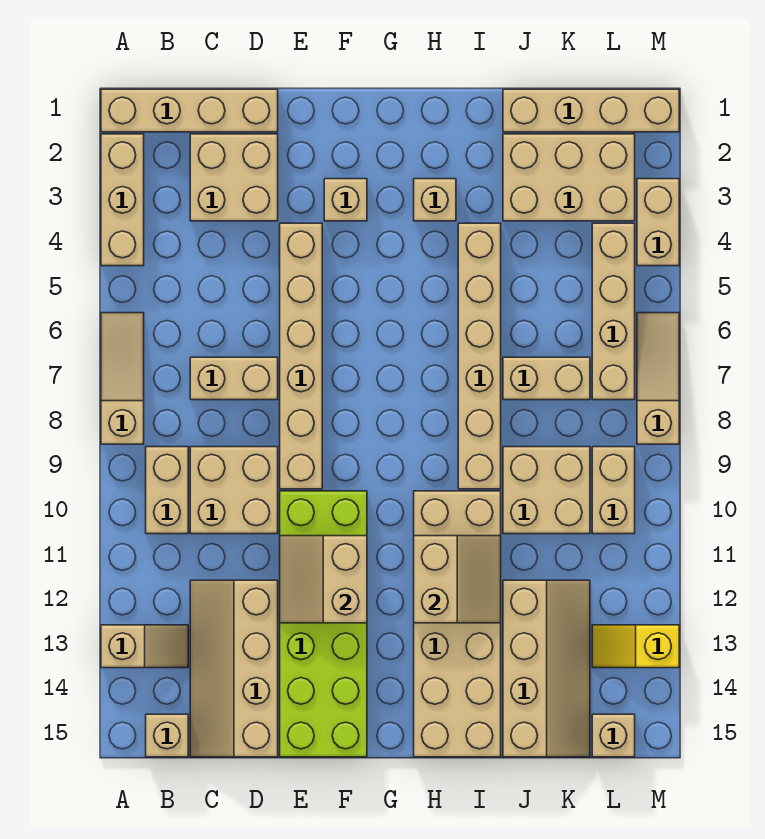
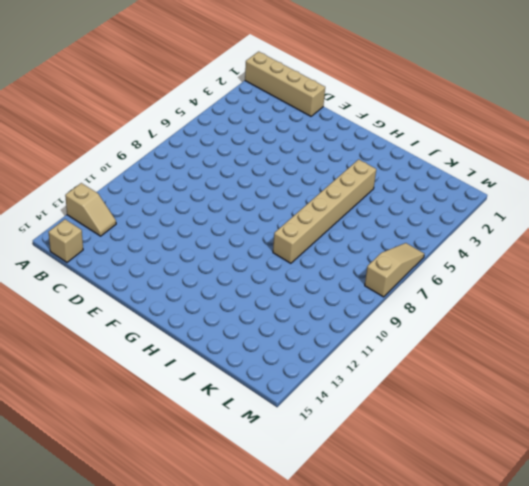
none -> tan 1x3 brick [101,134,144,266]
none -> tan 1x3 slope [101,313,144,444]
none -> tan 1x2 brick [146,447,188,534]

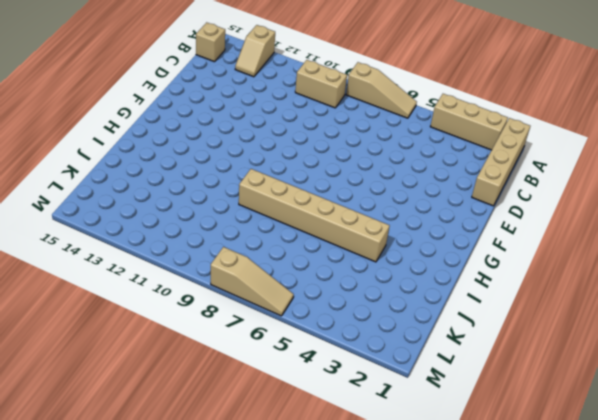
none -> tan 2x2 brick [190,134,278,221]
none -> tan 1x2 brick [190,357,278,400]
none -> tan 2x2 brick [190,447,278,534]

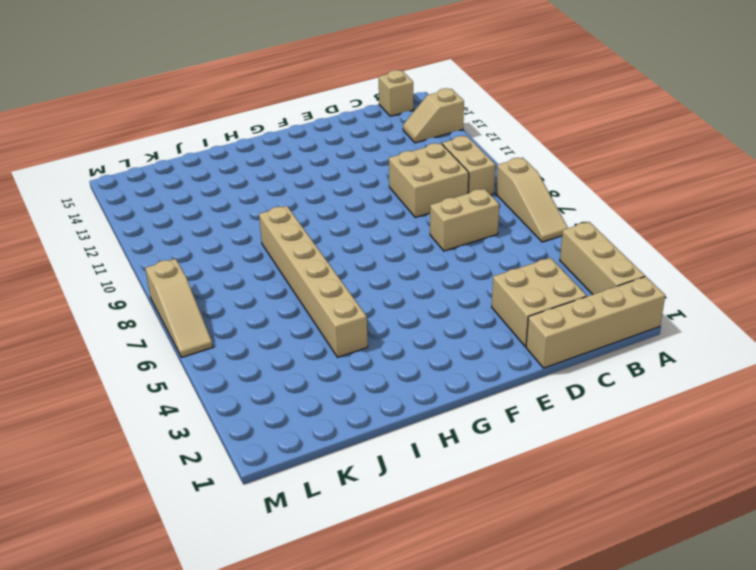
none -> tan 2x4 slope [190,580,278,757]
none -> tan 1x6 brick [280,223,322,489]
none -> lime 2x6 brick [280,491,367,757]

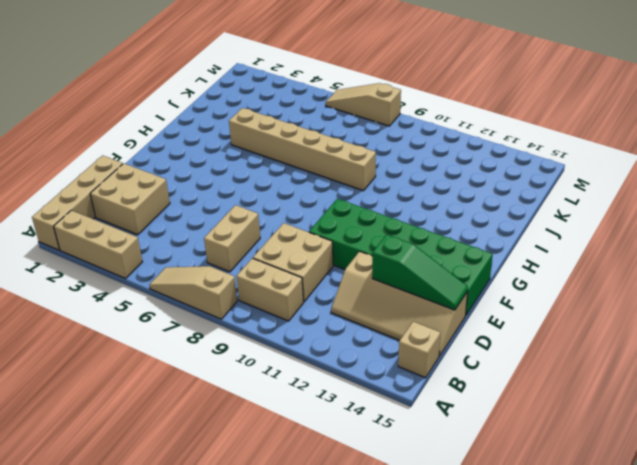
green 1x3 slope [372,235,468,310] -> none
green 2x6 brick [309,199,493,315] -> lime 2x6 brick [280,491,367,757]
none -> tan 1x2 slope [101,625,188,668]
none -> tan 1x6 brick [280,223,322,489]
none -> tan 1x1 brick [324,179,367,221]

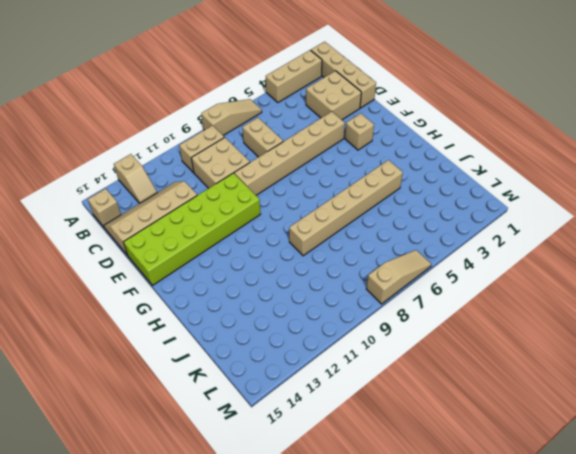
none -> tan 1x1 brick [414,179,456,221]
none -> tan 2x6 brick [414,491,501,757]
none -> tan 1x4 brick [503,89,679,132]

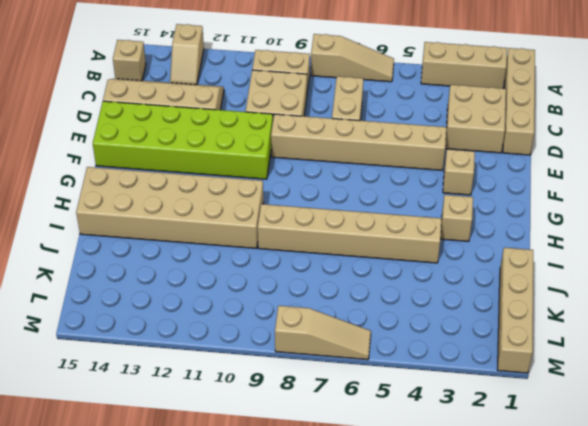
none -> tan 2x3 brick [503,134,635,221]
none -> tan 1x2 brick [503,357,590,400]
none -> tan 2x2 brick [503,447,590,534]

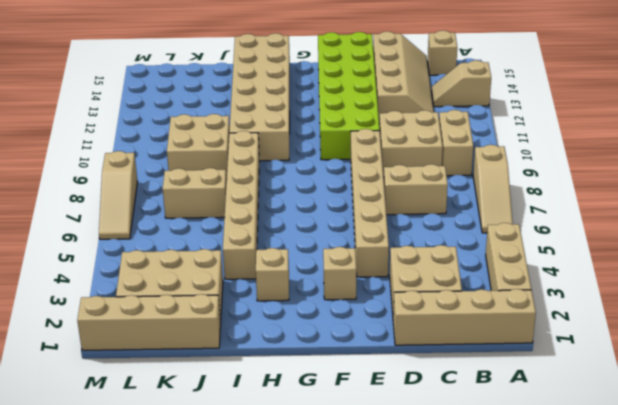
none -> tan 2x4 slope [503,580,590,757]
none -> tan 1x4 brick [592,223,635,400]
none -> tan 1x2 brick [592,447,635,534]

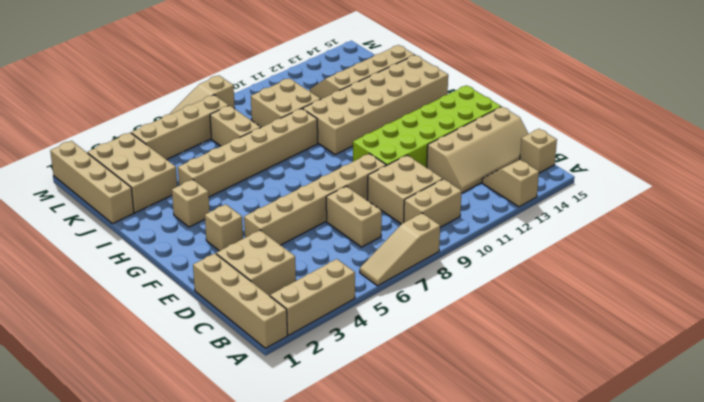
none -> tan 1x2 brick [592,447,635,534]
none -> yellow 1x2 slope [592,625,679,668]
none -> tan 1x1 brick [592,714,635,757]

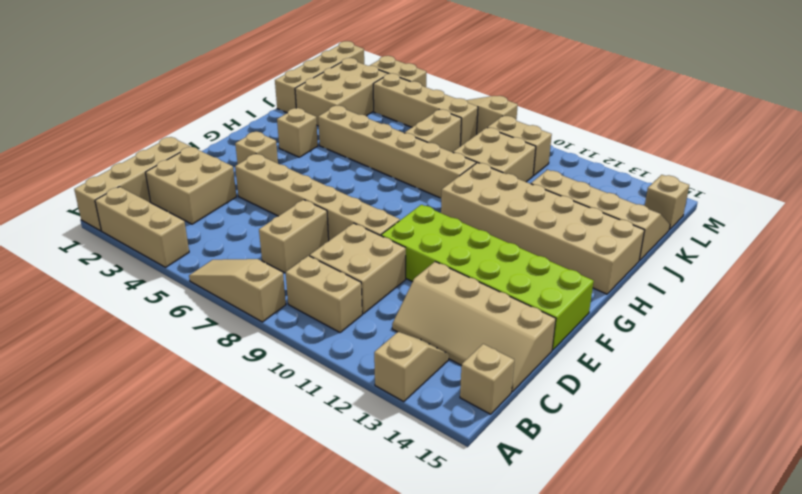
none -> yellow 1x2 slope [592,625,679,668]
none -> tan 2x2 slope [280,536,367,623]
none -> tan 2x2 slope [414,536,501,623]

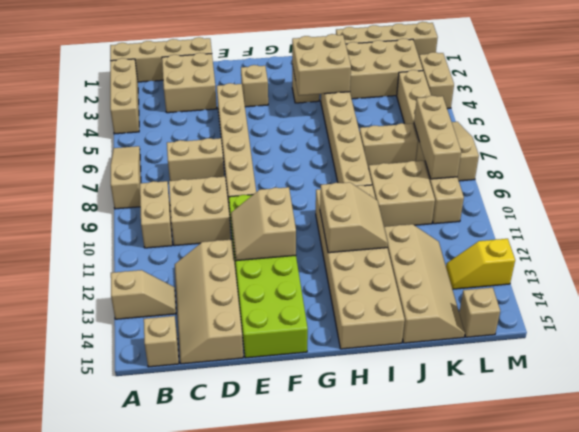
tan 2x2 brick [292,34,351,96] -> none
tan 1x3 brick [414,96,461,179] -> none

